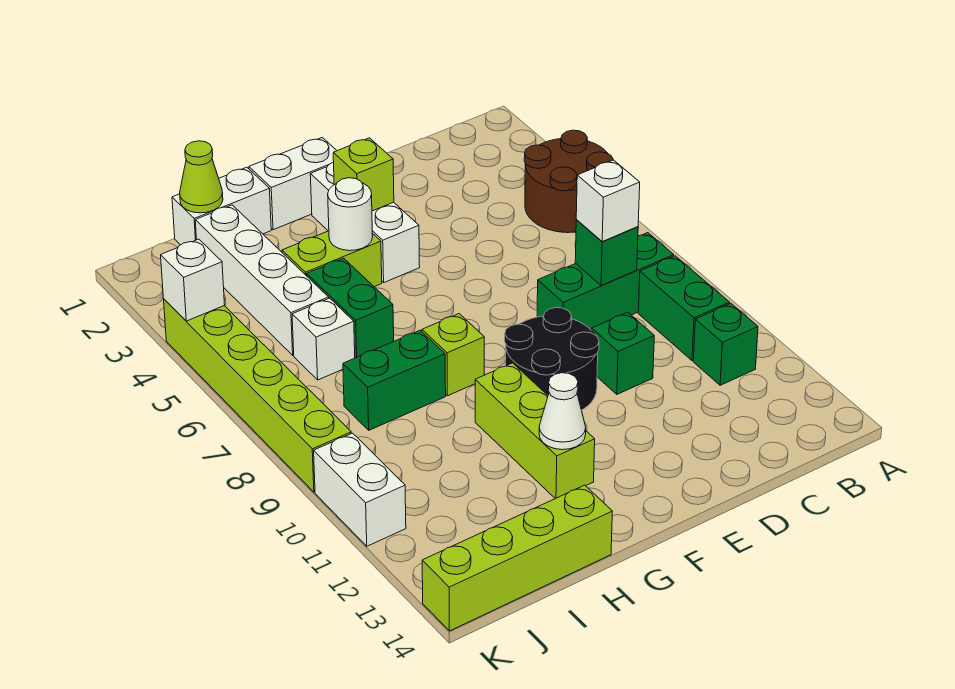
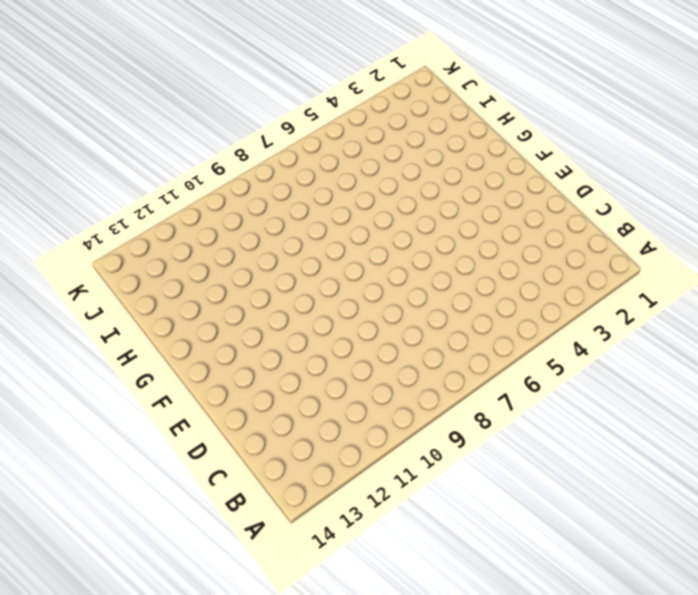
none -> brown 2x2 round brick [524,130,613,233]
none -> green 1x3 brick [537,233,674,331]
none -> green 1x2 brick [638,256,730,361]

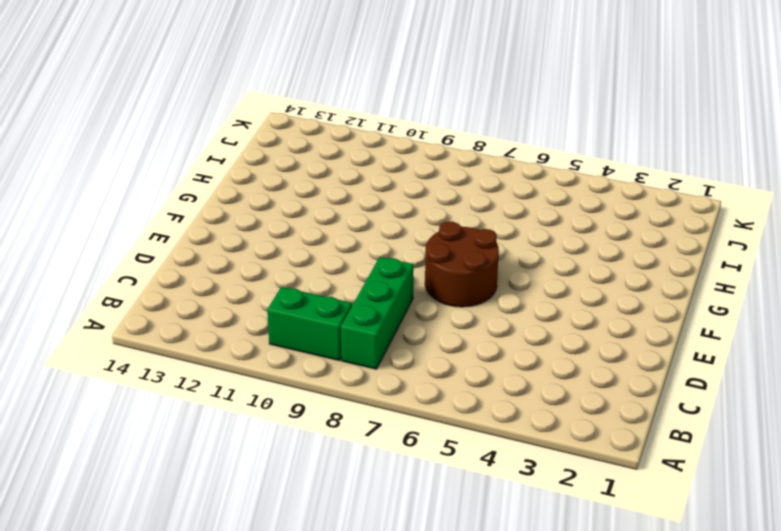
brown 2x2 round brick [425,222,499,307] -> brown 2x2 round brick moved to [524,130,613,233]
none -> green 1x1 brick [693,304,758,385]
none -> green 1x1 brick [592,312,654,394]
none -> black 2x2 round brick [505,307,599,410]

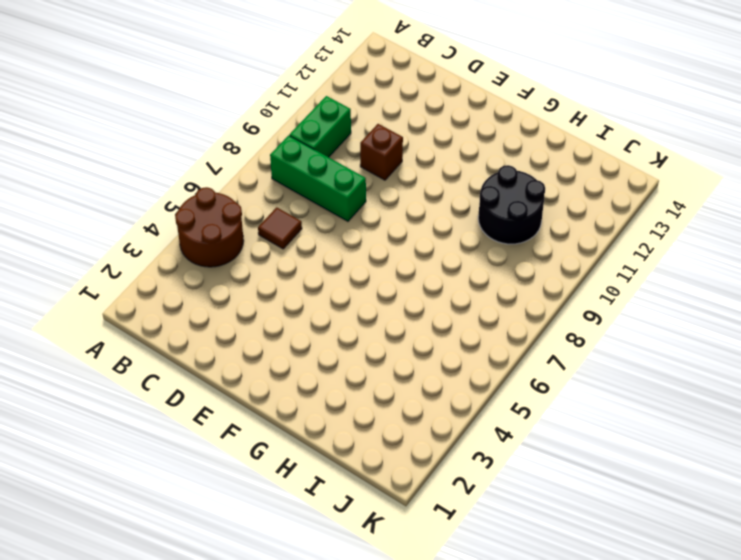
brown 1x1 tile [258,207,302,249] -> none
brown 1x1 brick [360,124,403,180] -> green 1x1 brick [592,312,654,394]
black 2x2 round brick [478,165,545,244] -> black 2x2 round brick moved to [505,307,599,410]
none -> green 1x1 brick [693,304,758,385]
none -> white 1x2 brick [249,138,337,230]
none -> white 1x3 brick [310,162,420,282]

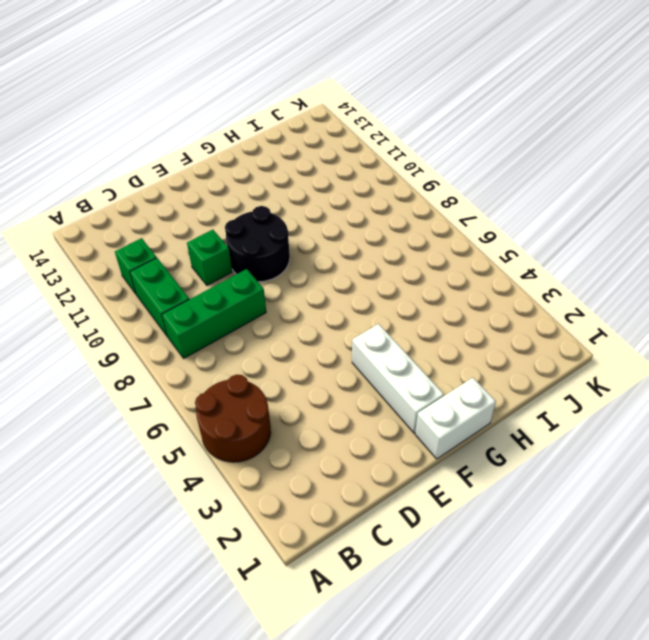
none -> lime 1x2 brick [282,231,382,287]
none -> lime 1x1 brick [422,314,484,396]
none -> lime 1x3 brick [475,363,595,499]

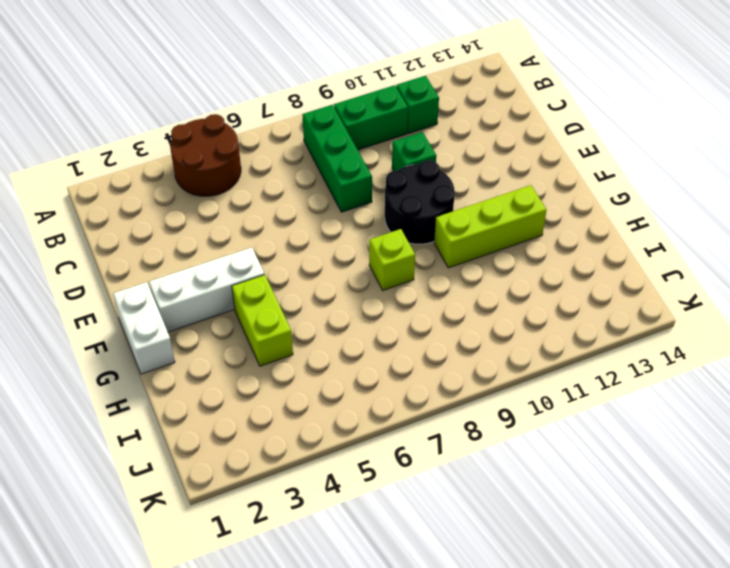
none -> white 1x2 brick [172,167,271,245]
none -> green 1x2 brick [307,258,394,358]
none -> green 1x2 brick [343,330,446,430]

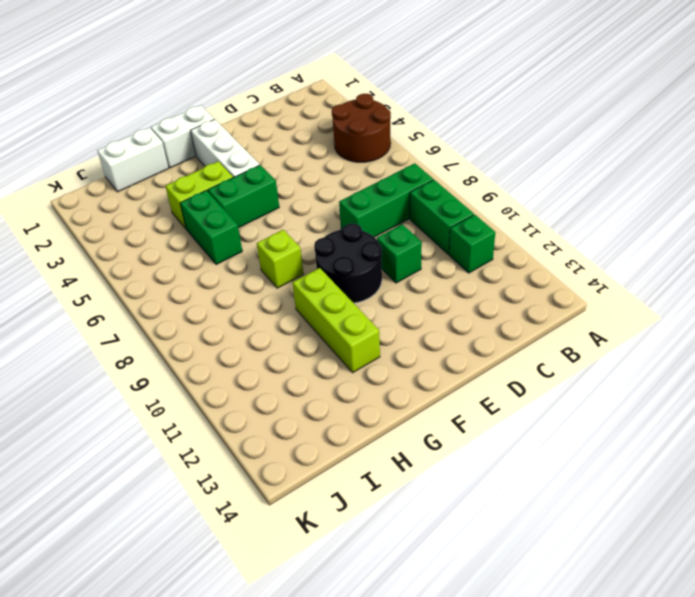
green 1x2 brick [208,165,279,228] -> green 1x2 brick moved to [343,330,446,430]
none -> lime 1x4 brick [422,485,612,631]
none -> white 1x4 brick [195,205,329,355]
none -> white 1x1 brick [292,298,355,380]

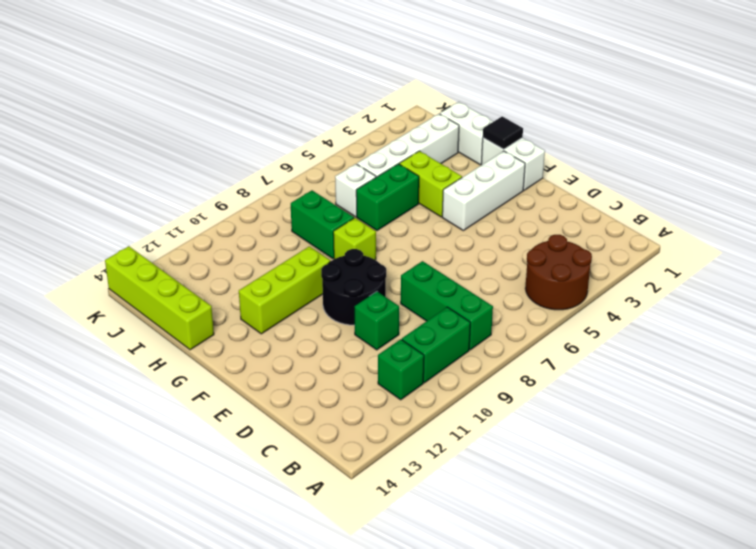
black 1x1 tile [483,117,523,149] -> none
none -> lime 1x6 brick [164,299,351,492]
none -> white 1x2 brick [314,433,406,546]
none -> green 1x1 brick [575,220,638,286]

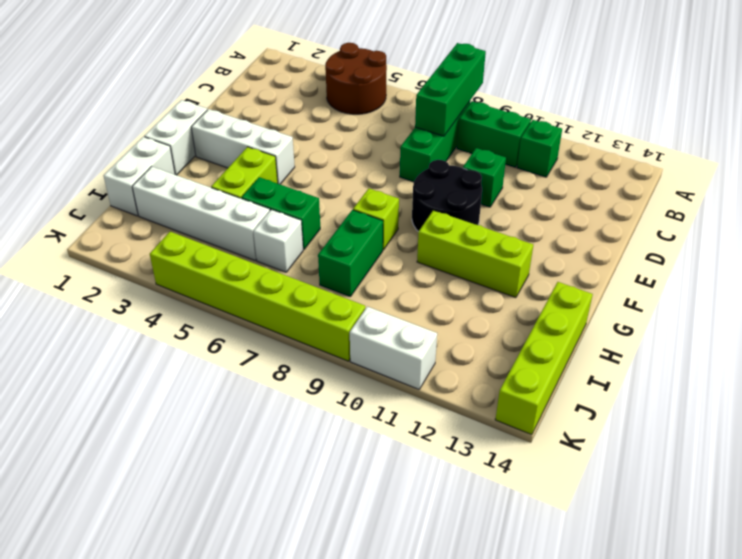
green 1x3 brick [415,43,486,136] -> green 1x1 brick [575,220,638,286]
none -> lime 1x1 brick [333,138,394,211]
none -> white 1x1 round brick [328,178,373,251]
none -> white 1x1 cone [539,373,586,450]

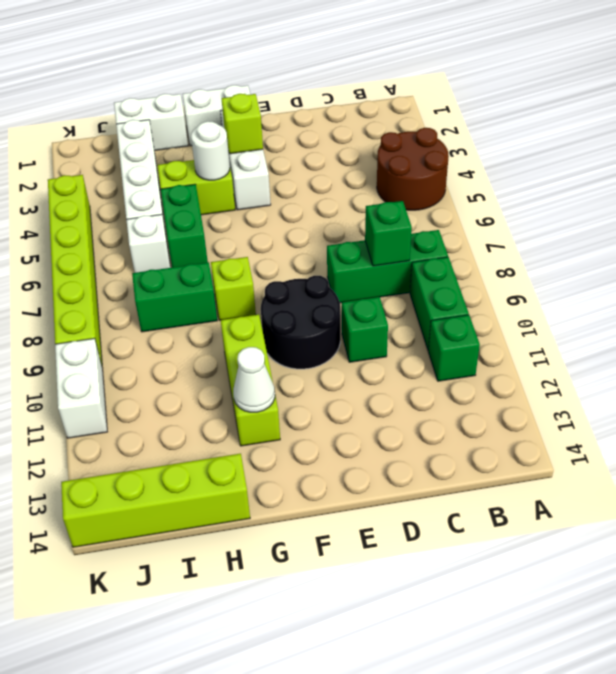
none -> lime 1x1 cone [180,141,223,213]
none -> white 1x1 brick [161,239,225,321]
none -> white 1x1 brick [576,160,640,242]

